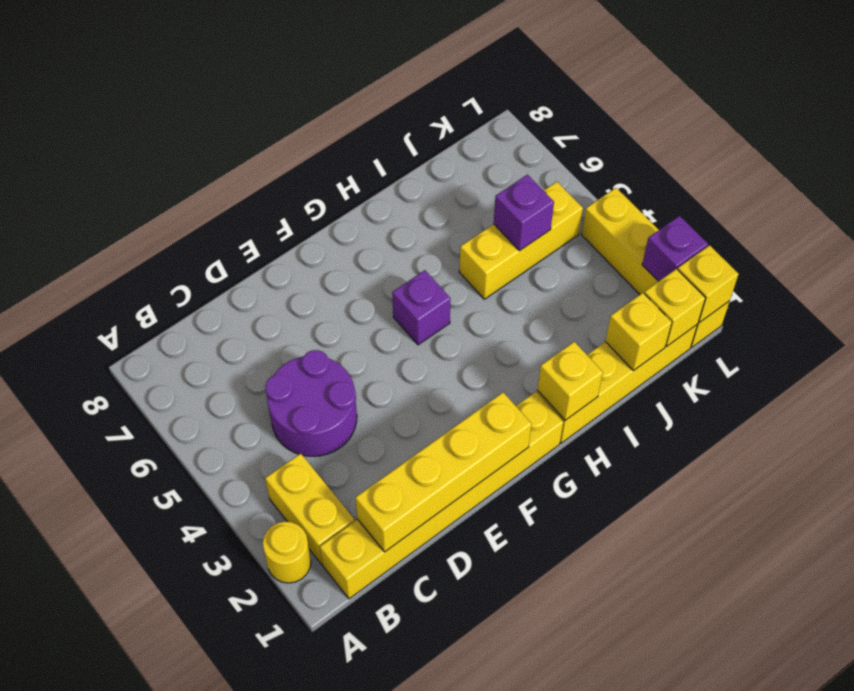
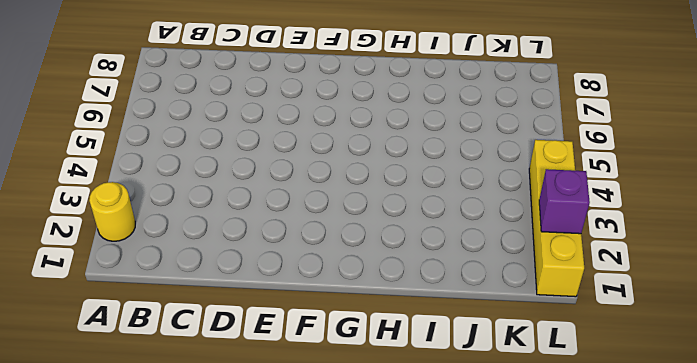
none -> yellow 1x6 brick [320,392,563,599]
none -> yellow 1x2 brick [265,453,355,564]
none -> purple 2x2 round brick [265,350,357,457]

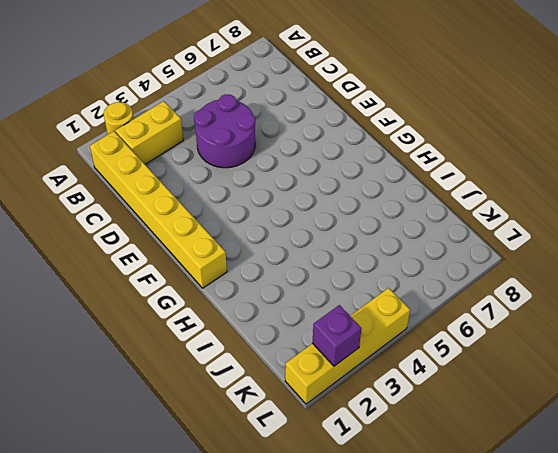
none -> purple 1x1 brick [392,270,451,345]
none -> yellow 1x4 brick [537,325,697,443]
none -> yellow 1x3 brick [459,182,583,299]

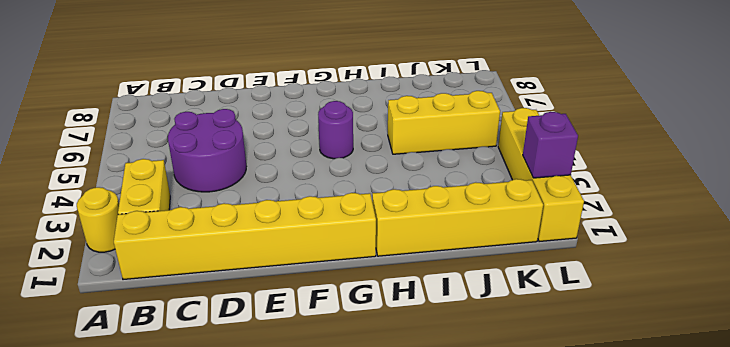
purple 1x1 round brick [318,101,353,159] -> purple 1x1 brick [392,270,451,345]
none -> yellow 1x4 brick [355,392,532,552]
none -> yellow 1x1 brick [537,342,603,420]
none -> yellow 1x1 brick [605,293,672,371]

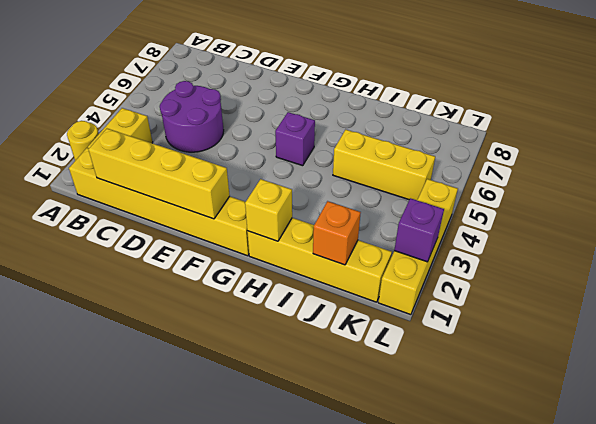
orange 1x1 brick [313,201,361,265] -> yellow 1x1 brick [605,293,672,371]
none -> purple 1x1 brick [494,175,554,251]
none -> yellow 1x1 brick [644,269,705,346]
none -> yellow 1x1 brick [678,245,738,323]

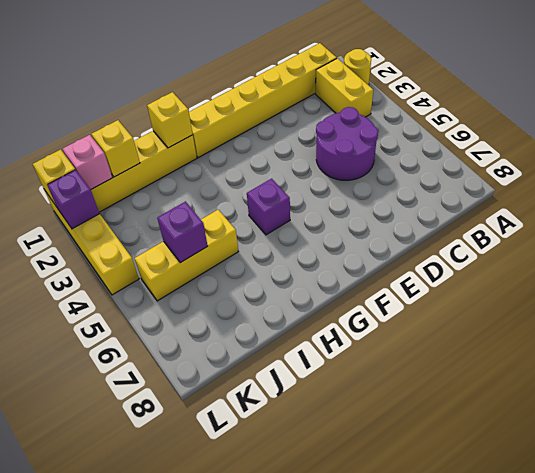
pink 1x1 brick [63,135,112,189] -> yellow 1x1 brick [644,269,705,346]
none -> yellow 1x4 brick [355,392,532,552]

